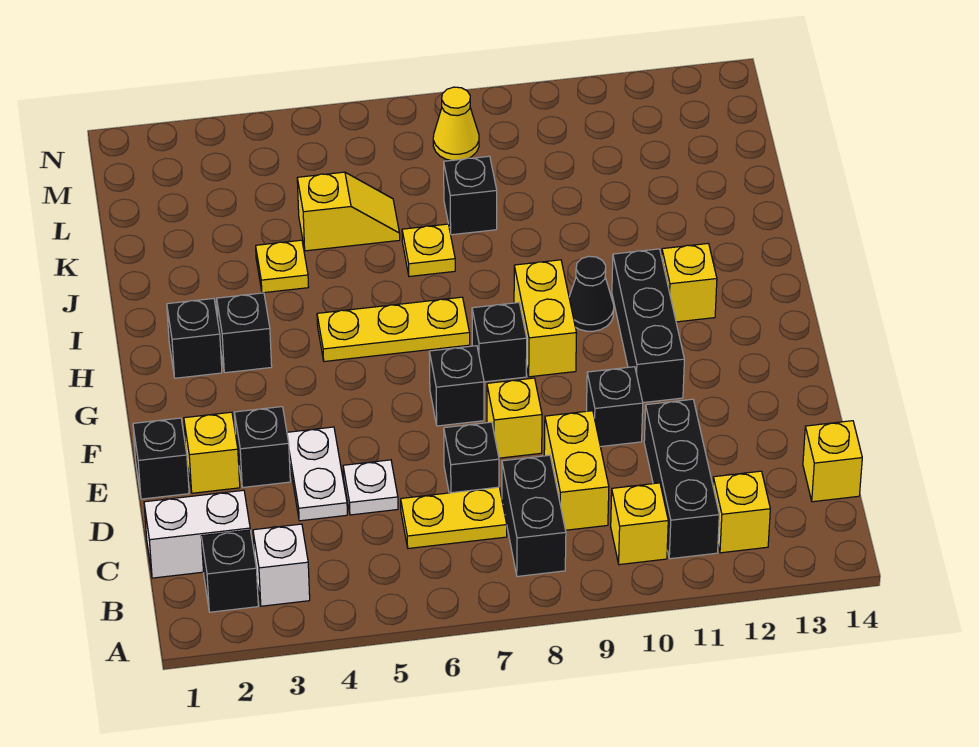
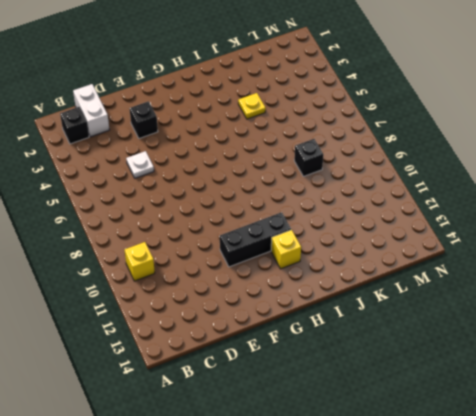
none -> white 1x1 brick [253,524,310,606]
none -> black 1x2 brick [502,455,566,576]
none -> black 1x3 brick [644,399,719,559]
none -> yellow 1x1 brick [713,471,770,553]

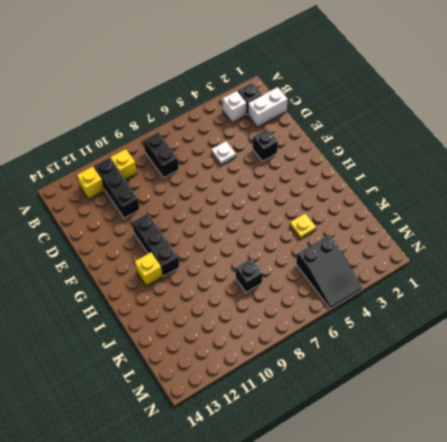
black 2x3 slope [296,235,362,309] -> none
none -> yellow 1x2 plate [401,487,507,548]
none -> yellow 1x2 brick [544,411,609,530]
none -> yellow 1x1 brick [803,421,862,502]
none -> white 1x2 plate [287,427,347,521]

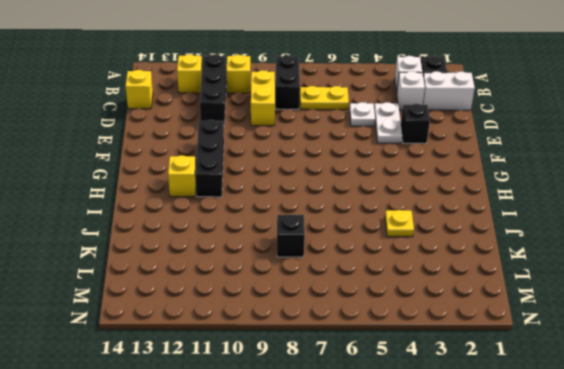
white 1x1 brick [397,71,425,110] -> none
none -> black 1x1 brick [444,422,499,493]
none -> black 1x1 brick [133,418,189,499]
none -> yellow 1x1 brick [184,412,240,493]
none -> yellow 1x1 brick [487,378,542,458]

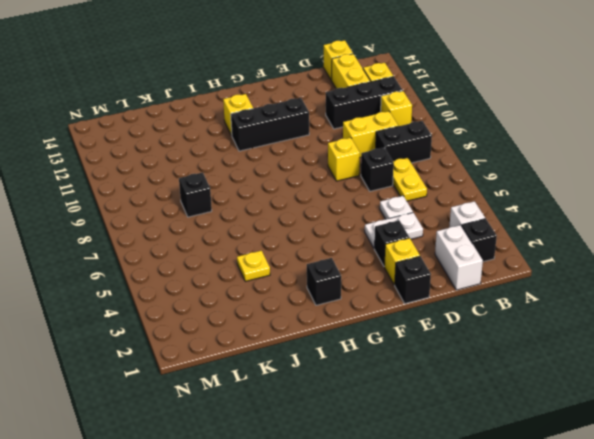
yellow 1x2 brick [331,54,371,89] -> yellow 1x2 brick turned to [514,260,576,377]
none -> black 1x1 brick [586,367,643,447]
none -> black 1x1 brick [429,346,484,426]
none -> black 1x1 brick [472,303,527,382]
none -> black 1x1 brick [217,293,272,373]

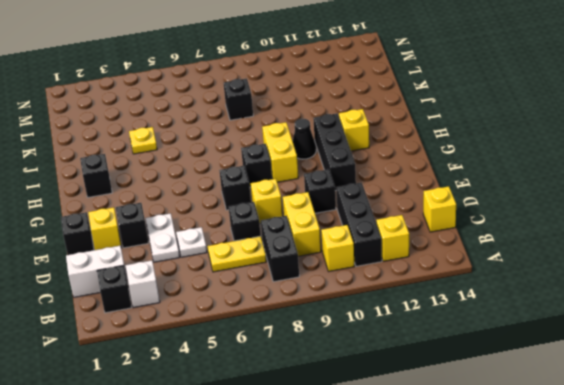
none -> black 1x1 brick [217,293,272,373]
none -> yellow 1x3 plate [317,297,470,362]
none -> yellow 1x1 plate [402,224,455,276]
none -> yellow 1x2 slope [297,172,400,251]

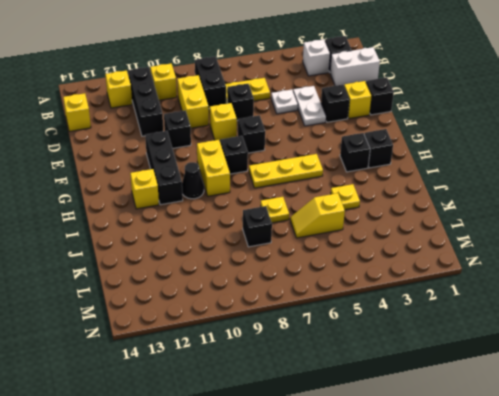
none -> yellow 1x1 cone [433,87,479,160]

